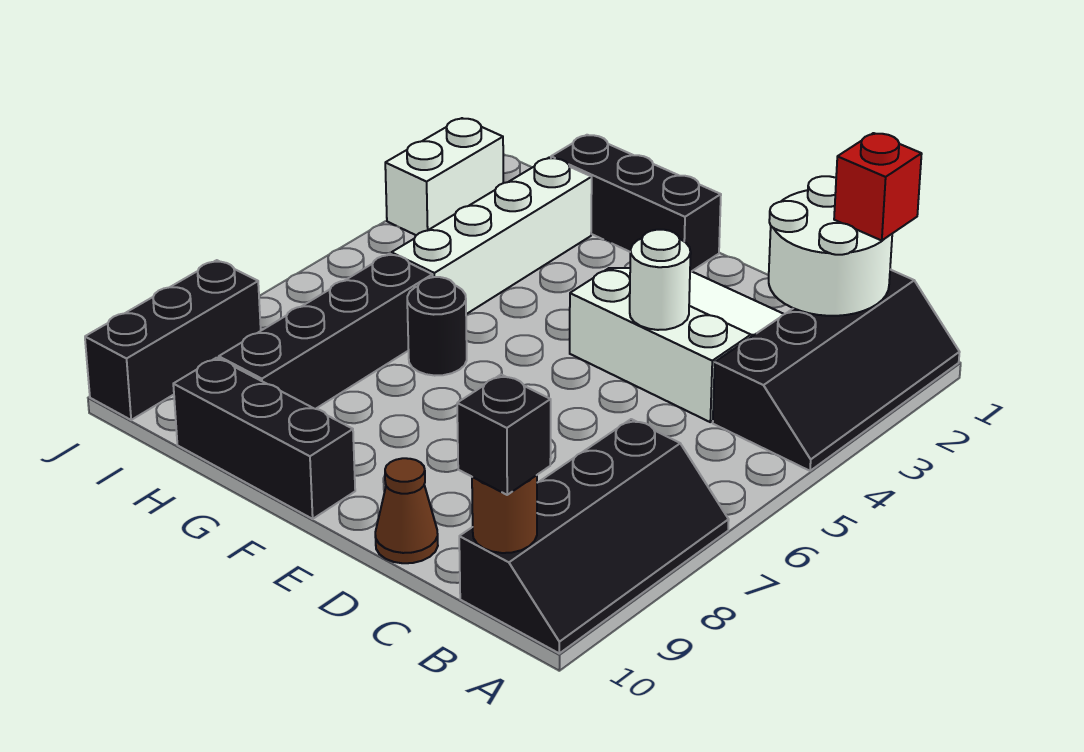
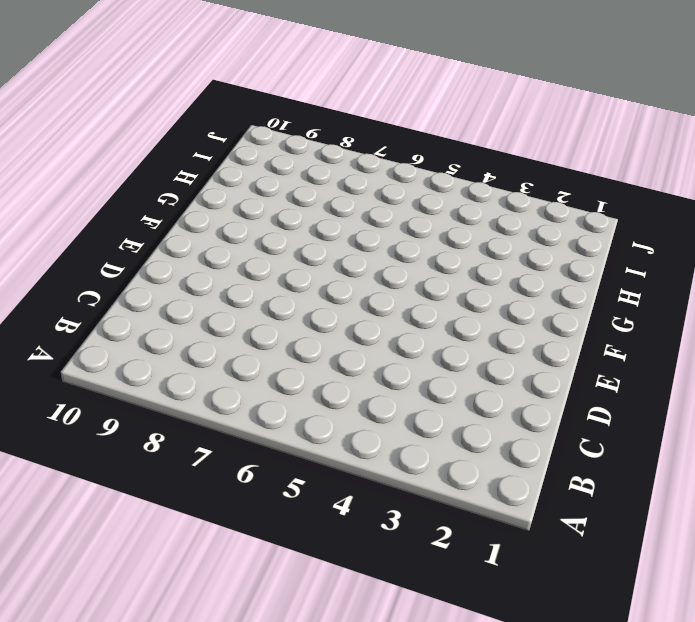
none -> black 2x4 slope [713,270,960,471]
none -> black 2x4 slope [459,419,729,653]
none -> white 3x3 slope [570,268,784,422]

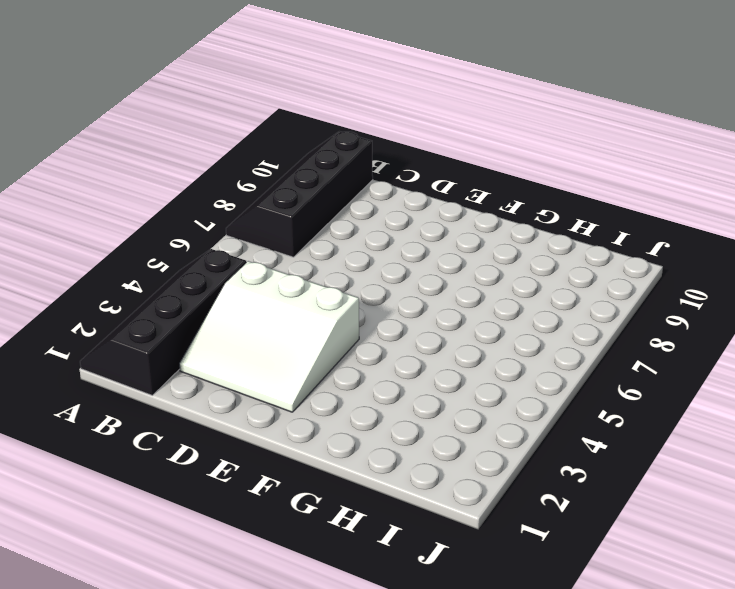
none -> brown 1x1 cone [375,458,438,563]
none -> black 1x3 brick [551,135,721,271]
none -> black 1x3 brick [173,358,355,519]

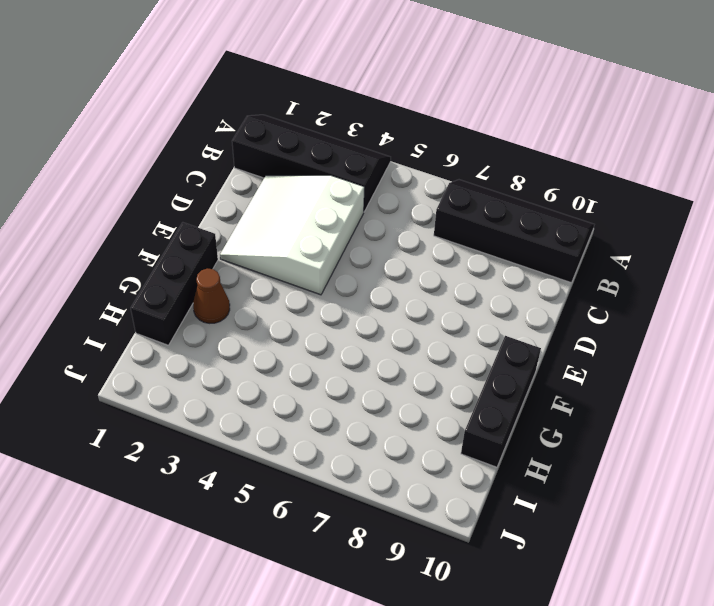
brown 1x1 cone [193,268,230,323] -> brown 1x1 cone moved to [375,458,438,563]
none -> black 1x1 round brick [407,277,467,376]
none -> white 1x4 brick [392,158,592,314]
none -> black 1x4 brick [219,254,432,409]

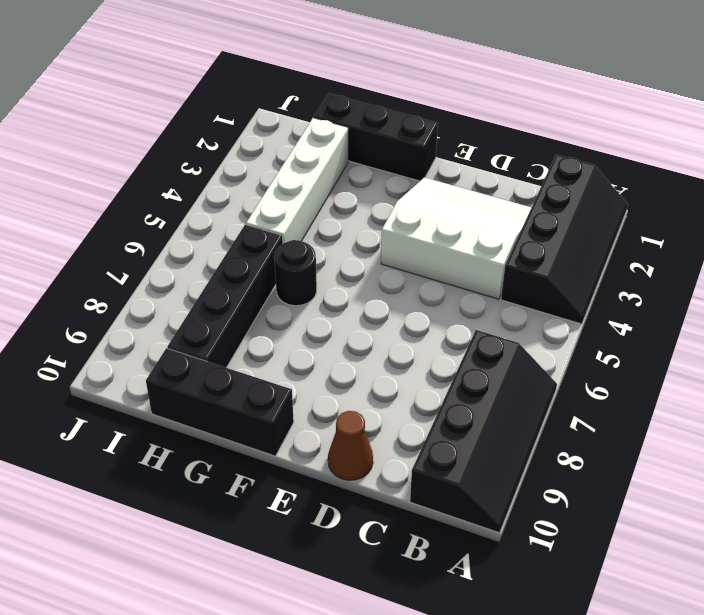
none -> white 1x2 brick [385,118,503,235]
none -> black 1x3 brick [85,260,261,420]
none -> white 2x2 round brick [769,176,892,316]

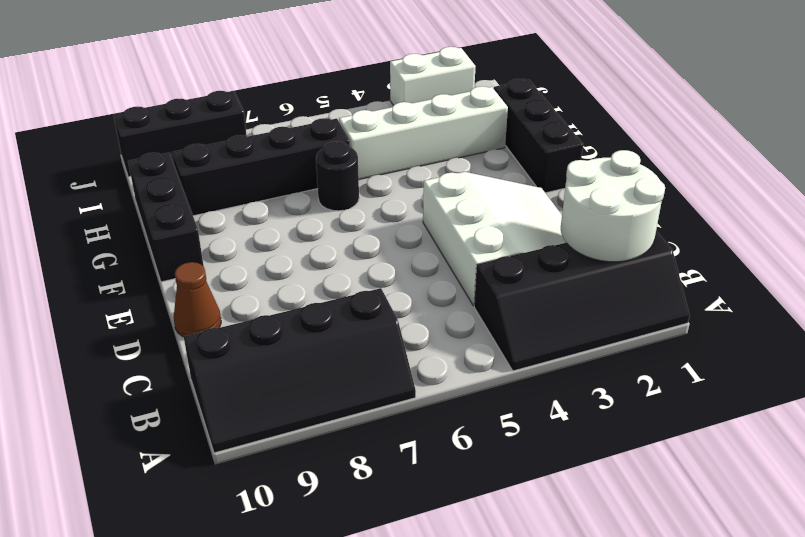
none -> brown 1x1 round brick [472,475,537,553]
none -> white 1x1 round brick [630,230,691,330]
none -> red 1x1 brick [834,133,922,240]

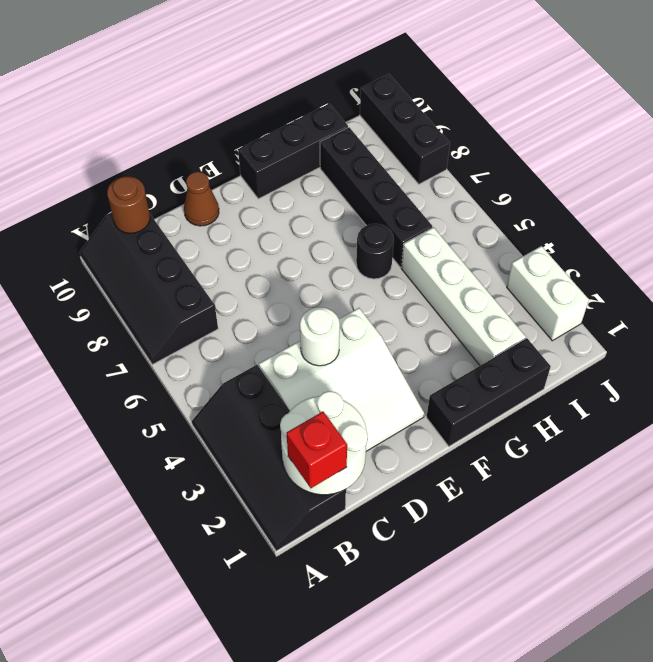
none -> black 1x1 brick [457,375,551,495]

